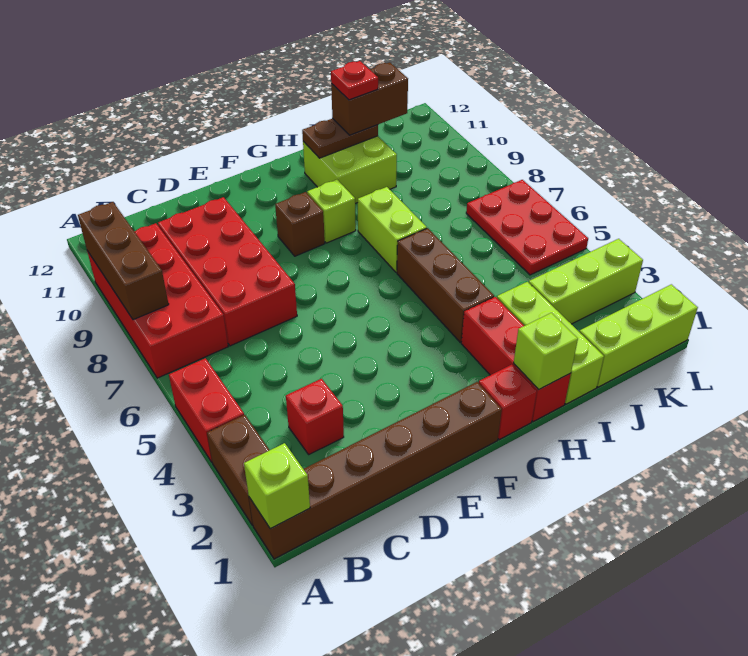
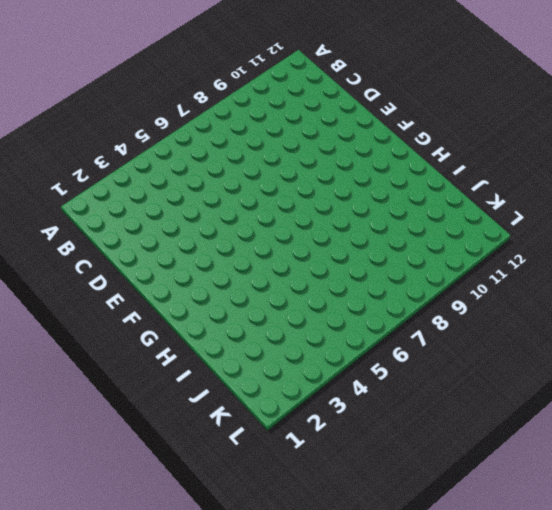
none -> brown 1x6 brick [249,382,502,559]
none -> brown 1x2 brick [207,415,269,525]
none -> red 1x2 brick [169,358,244,462]

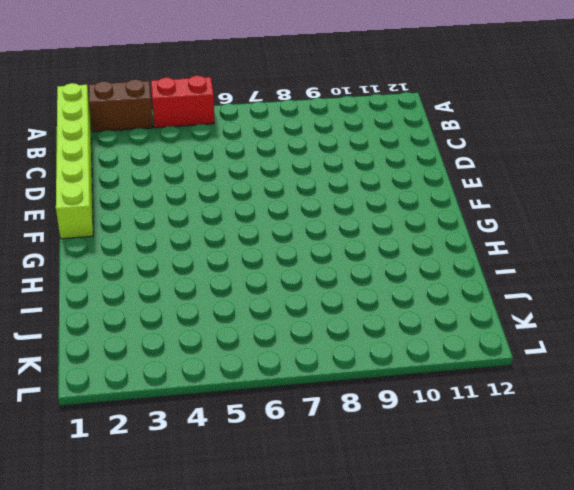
lime 1x6 brick [56,83,93,239] -> brown 1x6 brick [249,382,502,559]
none -> red 2x4 brick [87,223,228,378]
none -> red 1x1 brick [286,379,344,454]
none -> red 2x4 brick [158,197,297,346]

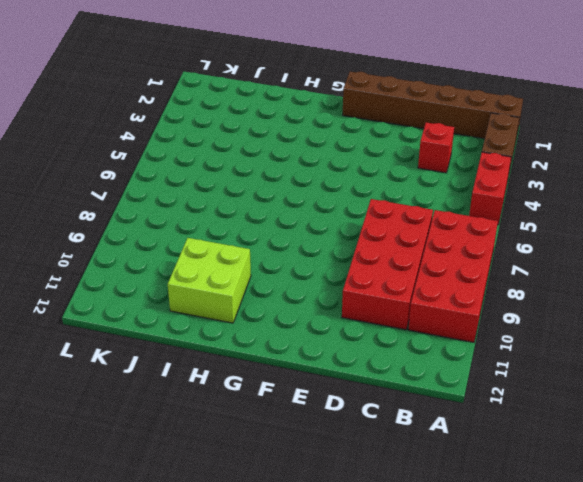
none -> brown 1x1 brick [275,192,325,256]
none -> red 1x1 brick [479,365,537,440]
none -> lime 1x1 brick [307,180,356,243]

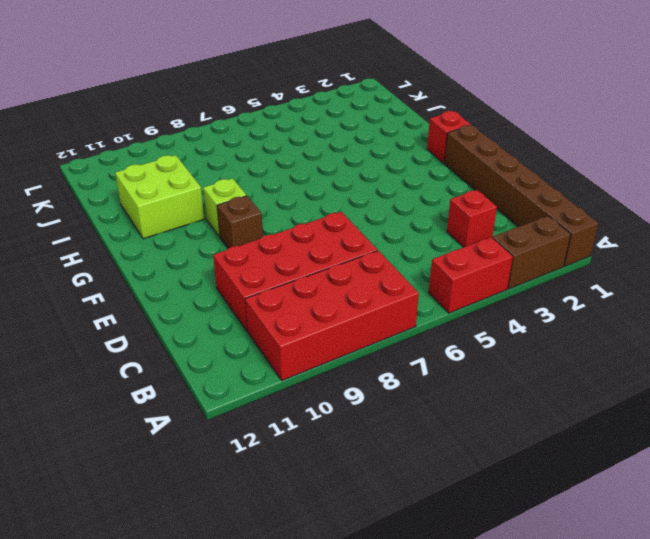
none -> red 1x3 brick [461,297,571,422]
none -> brown 1x3 brick [397,228,494,342]
none -> lime 1x2 brick [358,187,427,272]

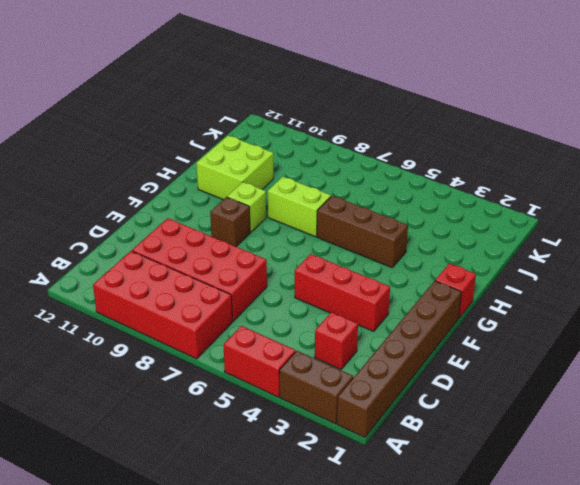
red 1x3 brick [295,254,390,331] -> red 1x3 brick moved to [461,297,571,422]
none -> lime 1x3 brick [497,282,604,404]
none -> lime 1x3 brick [580,284,698,387]
none -> lime 1x3 brick [529,239,643,324]

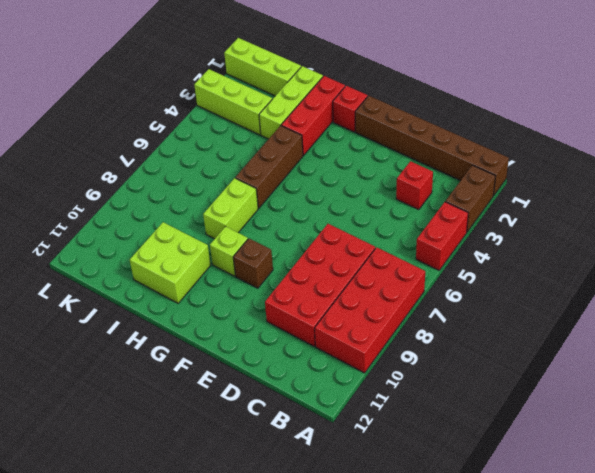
none -> red 2x3 plate [466,180,588,275]
none -> lime 1x1 brick [244,443,310,529]
none -> brown 1x3 brick [78,202,169,320]

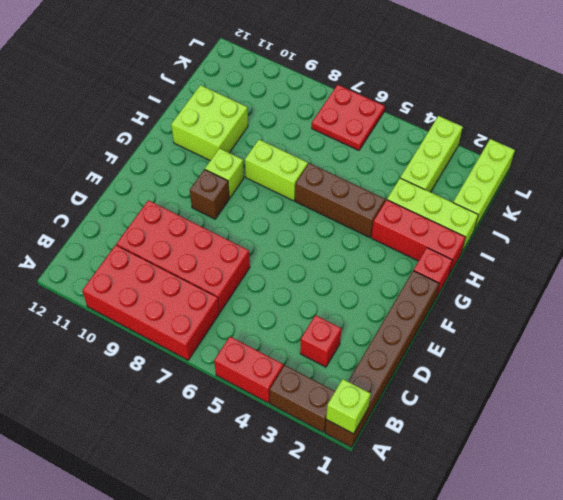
red 2x2 plate [312,85,385,150] -> red 2x3 plate [466,180,588,275]
none -> brown 1x3 brick [78,202,169,320]
none -> lime 1x1 brick [514,313,578,390]
none -> brown 1x2 plate [302,118,378,158]

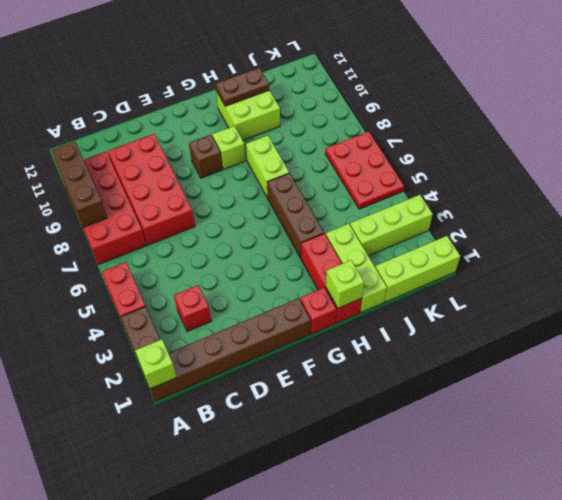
none -> brown 1x2 brick [331,62,408,135]
none -> red 1x1 plate [331,61,378,100]

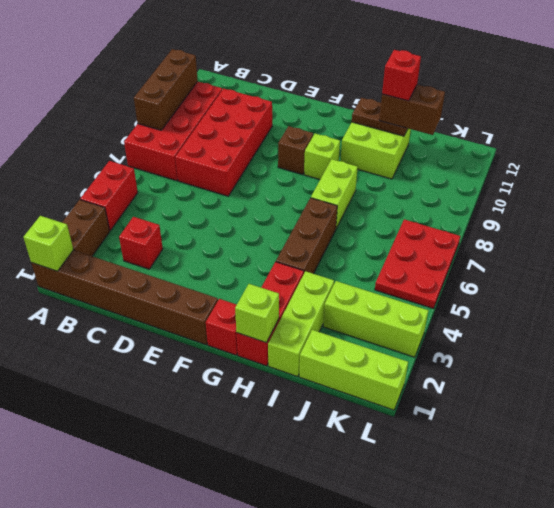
red 1x1 brick [382,50,421,101] -> red 1x1 plate [331,61,378,100]

